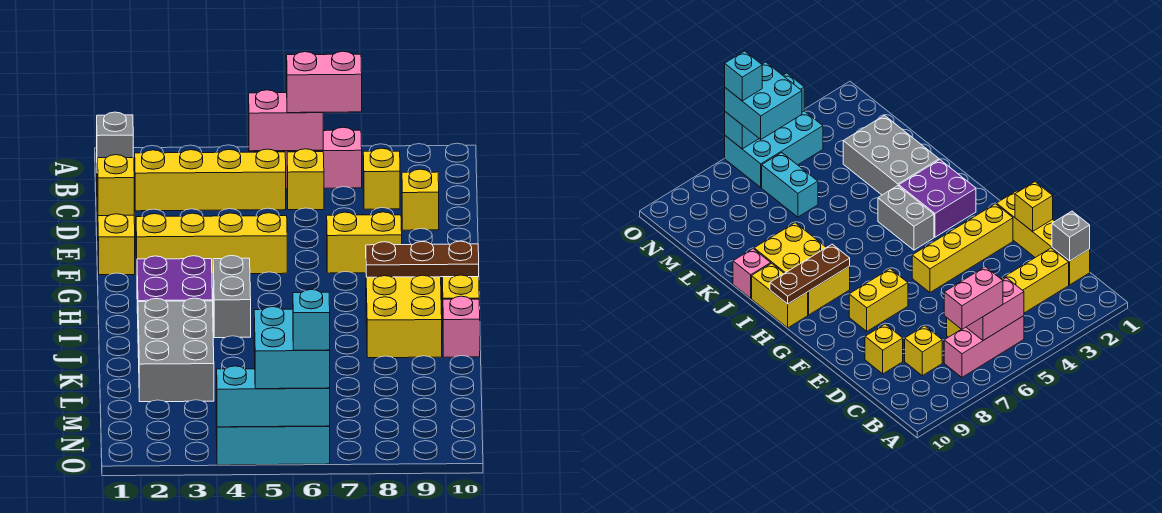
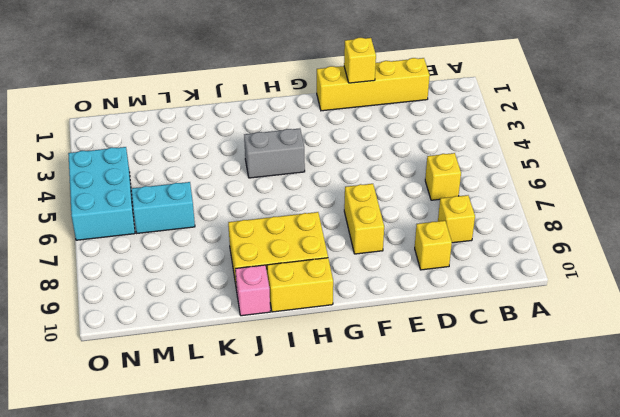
none -> pink 1x3 brick [249,127,362,189]
none -> yellow 1x4 brick [135,149,286,211]
none -> yellow 1x4 brick [136,213,287,274]

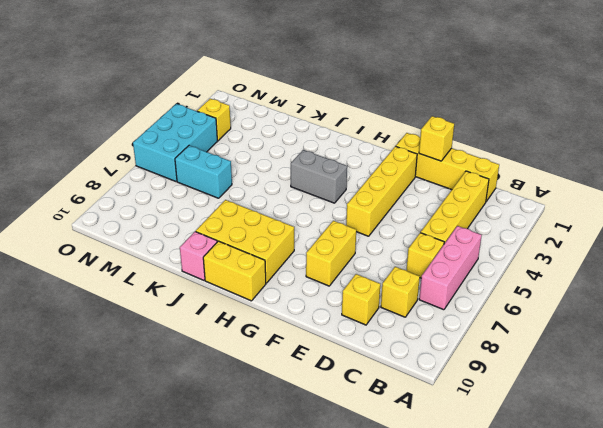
yellow 1x1 brick [197,99,231,141] -> none
none -> purple 2x2 brick [137,256,212,314]
none -> grey 2x3 brick [138,298,214,402]
none -> pink 1x2 brick [249,90,323,151]

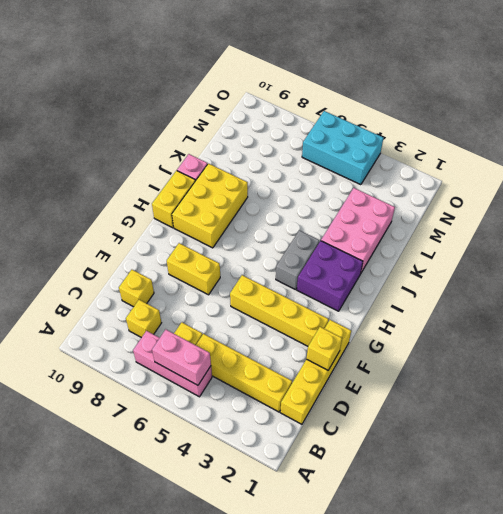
pink 2x3 brick [321,188,395,273] -> grey 2x3 brick [138,298,214,402]
none -> cyan 1x2 brick [762,153,818,217]
none -> grey 1x1 brick [97,112,133,173]
none -> brown 1x3 plate [366,241,479,277]

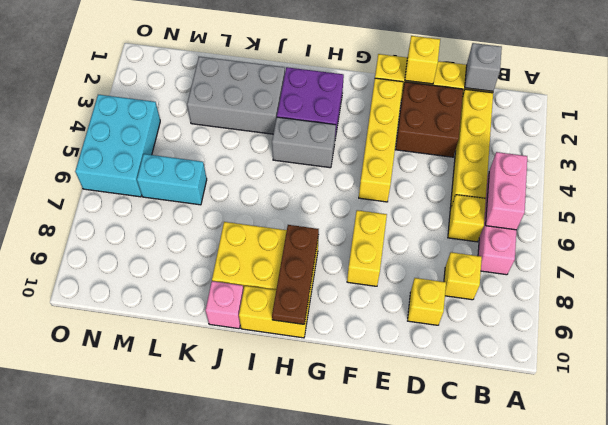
brown 2x2 brick [395,82,463,157] -> none
none -> cyan 1x3 brick [216,366,330,427]
none -> pink 1x2 brick [287,51,362,113]
none -> cyan 2x2 brick [254,307,330,389]

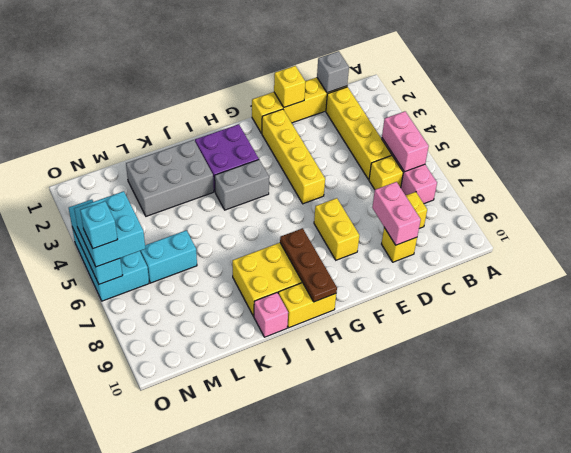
pink 1x2 brick [372,182,421,245] -> pink 1x2 brick moved to [287,51,362,113]

